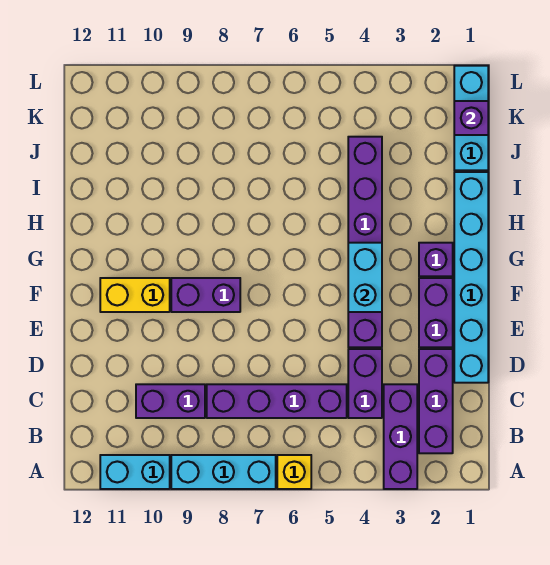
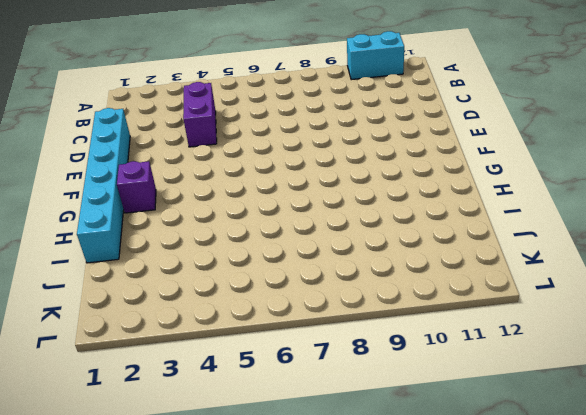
none -> purple 1x3 brick [384,384,417,489]
none -> yellow 1x1 brick [277,455,311,489]
none -> cyan 1x3 brick [171,455,276,489]

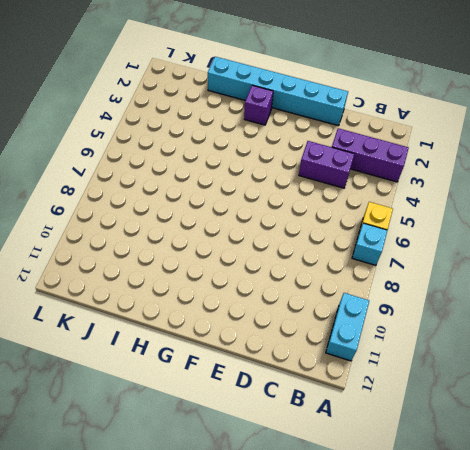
cyan 1x1 brick [352,223,387,265] -> cyan 1x3 brick [171,455,276,489]
none -> purple 1x3 brick [419,349,453,453]
none -> purple 1x4 brick [207,384,347,418]
none -> purple 1x2 brick [136,384,205,418]

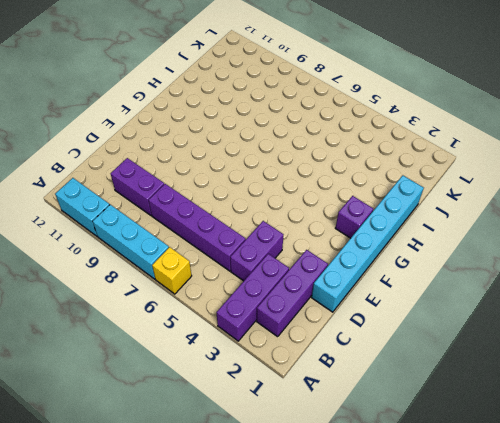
none -> purple 1x2 brick [419,278,453,347]
none -> purple 1x6 brick [348,137,382,347]
none -> purple 1x2 brick [171,278,240,312]

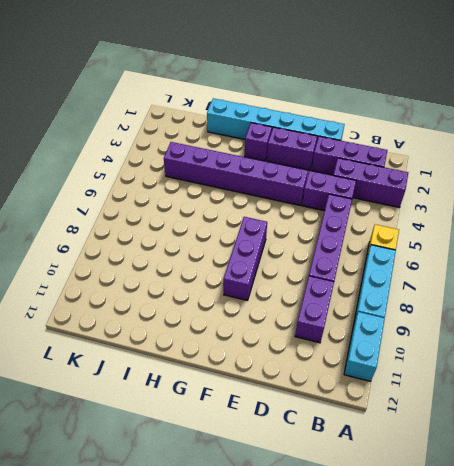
purple 1x3 brick [223,217,267,300] -> purple 1x2 brick [171,278,240,312]
none -> yellow 1x2 brick [100,278,170,312]
none -> cyan 1x3 brick [454,66,488,170]
none -> cyan 1x2 brick [348,243,382,312]

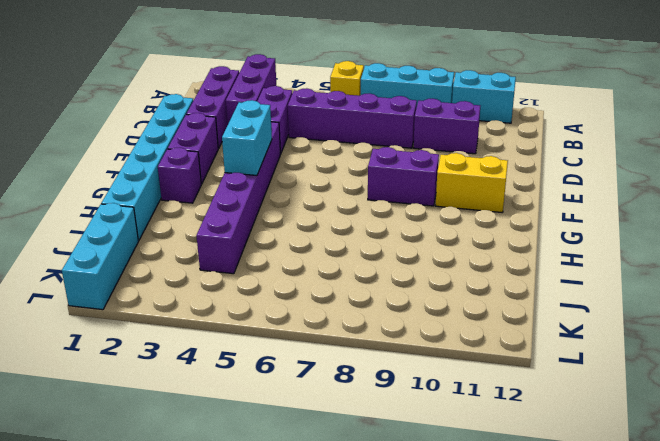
none -> purple 1x1 brick [454,101,488,135]

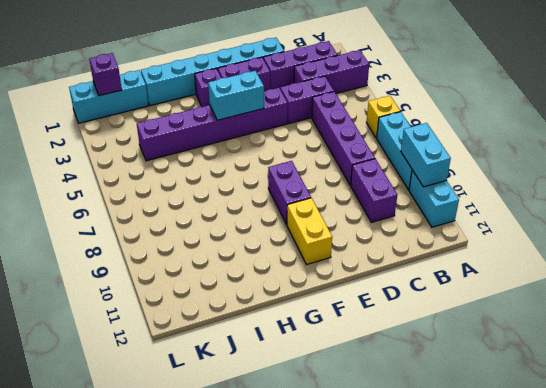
cyan 1x2 brick [401,123,451,187] -> none

